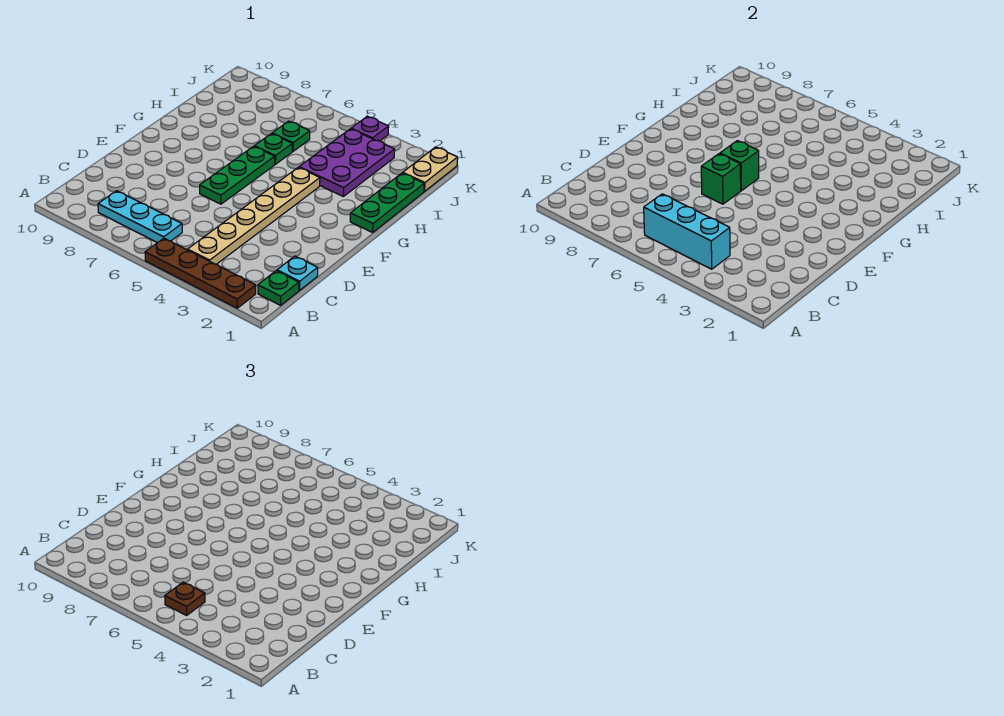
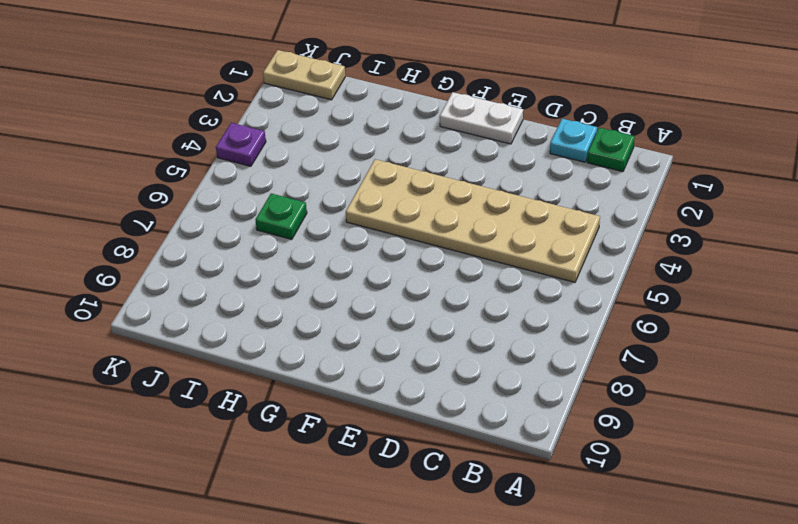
tan 2x6 plate [346,159,600,282] -> tan 1x6 plate [188,167,320,264]
white 1x2 plate [440,92,523,144] -> none
none -> brown 1x4 plate [145,238,256,308]
none -> cyan 1x3 plate [98,191,182,243]
none -> green 1x3 plate [200,146,275,204]

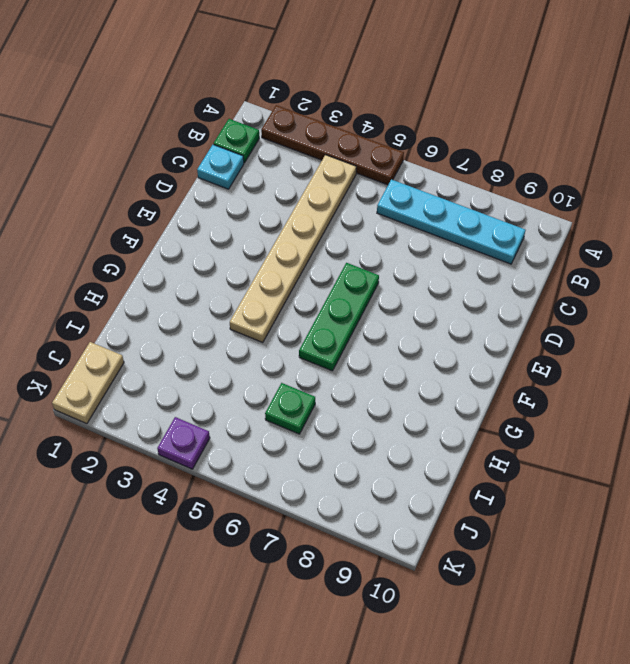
cyan 1x4 plate [377,179,525,264] -> cyan 1x3 plate [98,191,182,243]
none -> green 1x3 plate [350,173,424,232]
none -> purple 2x3 plate [299,129,395,197]
none -> green 1x1 plate [254,134,292,164]

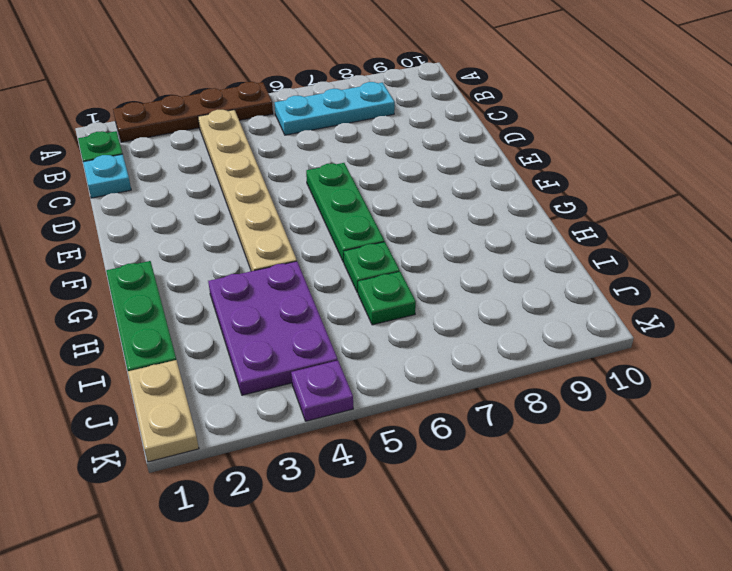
none -> cyan 1x3 brick [644,194,730,269]
none -> green 1x1 brick [701,154,741,204]
none -> green 1x1 brick [720,141,759,191]

